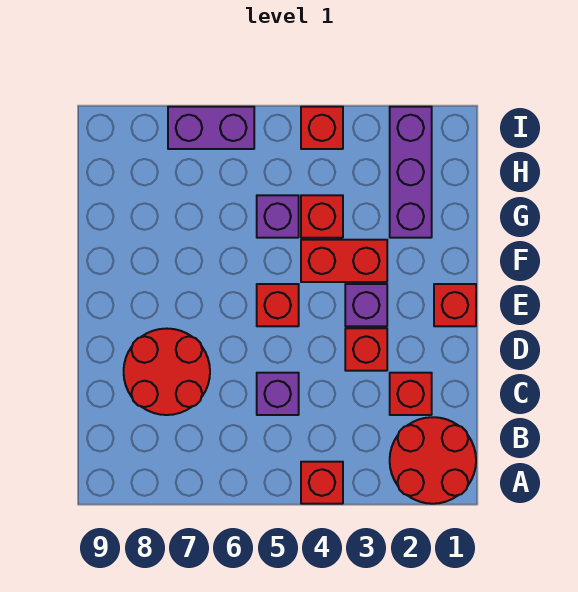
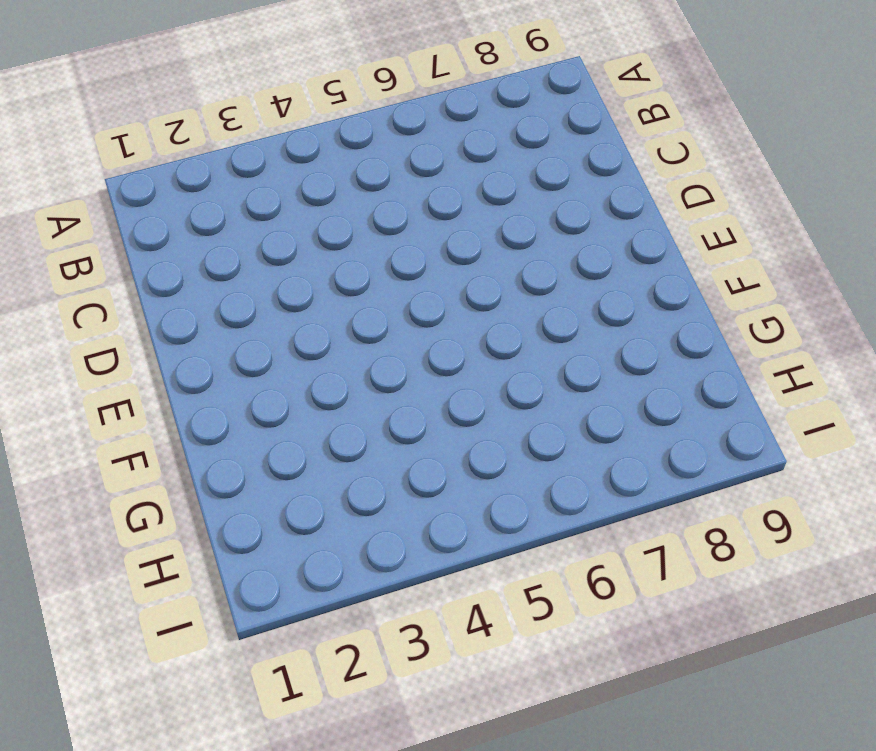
none -> red 2x2 round brick [390,417,476,504]
none -> red 1x1 brick [301,462,343,504]
none -> red 1x1 brick [390,373,432,415]

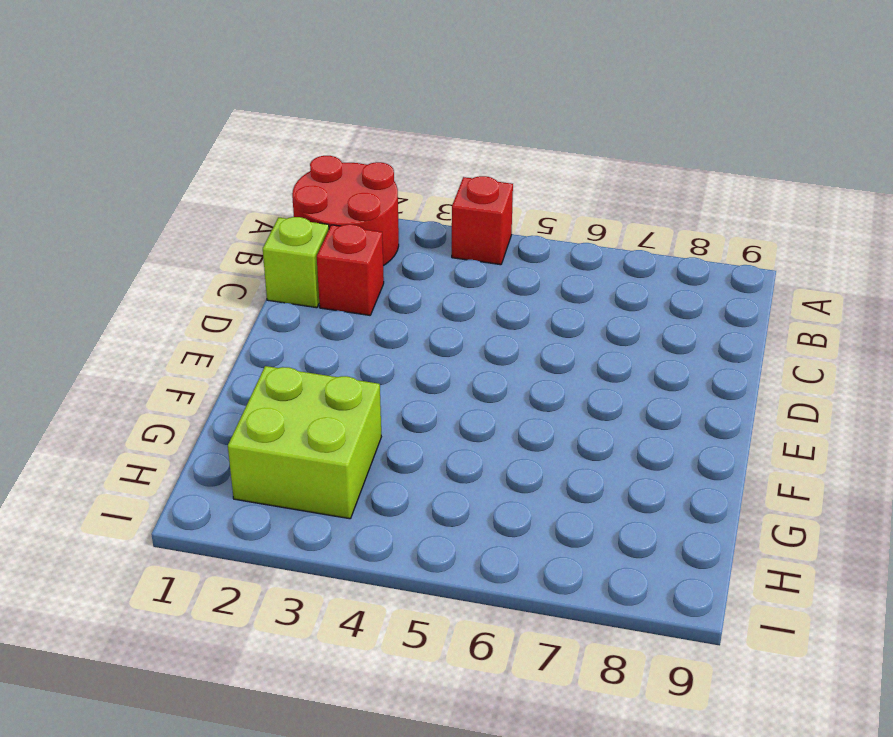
lime 1x1 brick [263,217,329,308] -> none
lime 2x2 brick [228,366,381,519] -> purple 1x3 brick [390,107,432,238]
none -> purple 1x1 brick [257,373,299,415]
none -> red 2x2 round brick [124,329,210,415]
none -> red 1x1 brick [345,328,387,371]

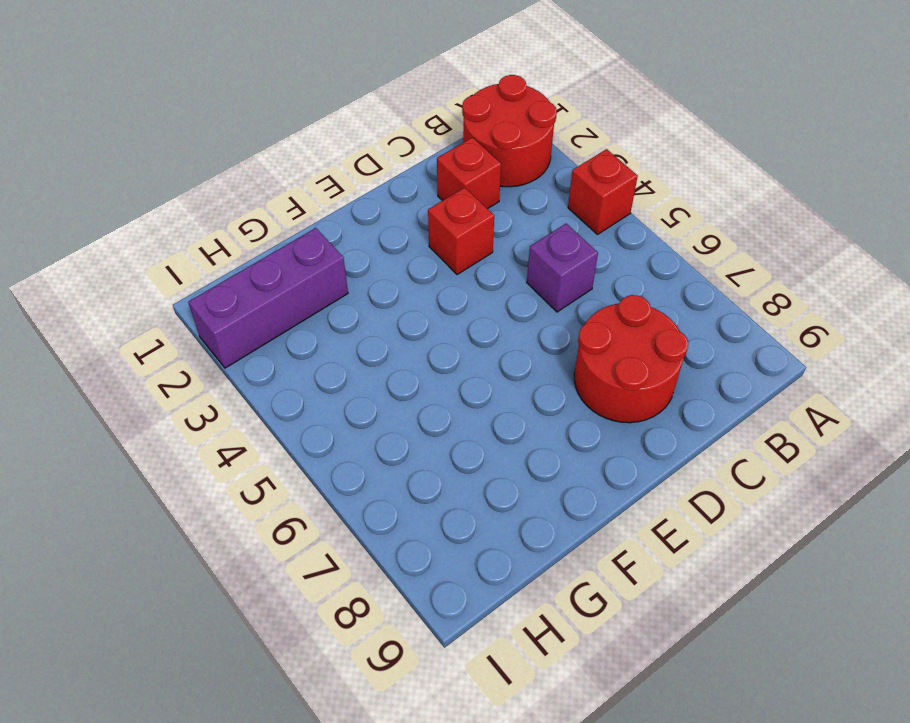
none -> red 1x1 brick [434,284,476,326]
none -> purple 1x1 brick [345,284,387,326]
none -> red 1x1 brick [257,284,299,326]

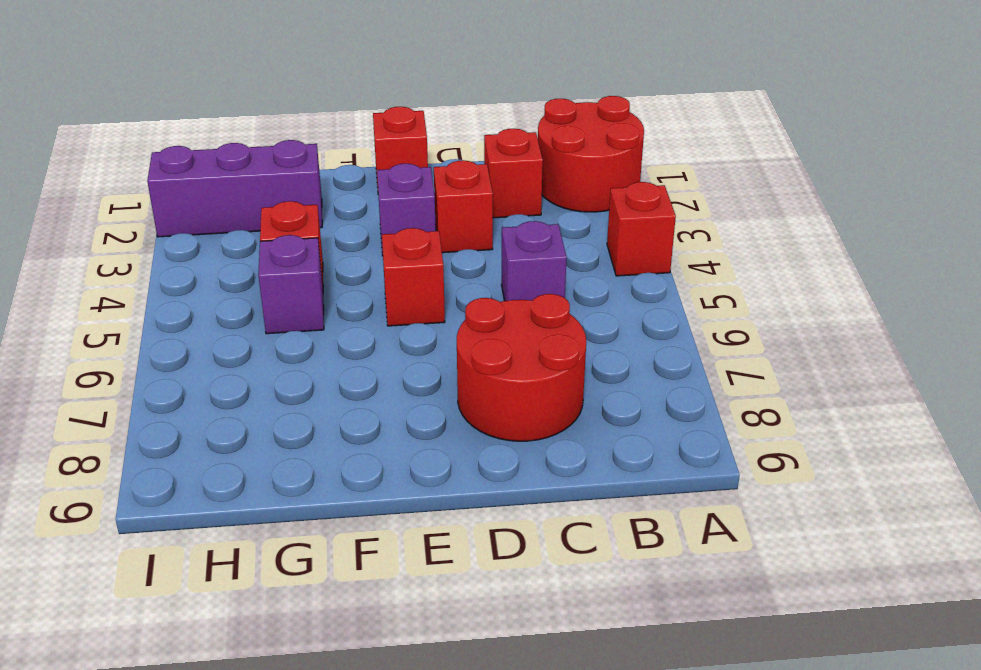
none -> red 1x2 brick [301,240,387,282]
none -> red 1x1 brick [301,107,343,149]
none -> purple 1x2 brick [168,107,254,149]

